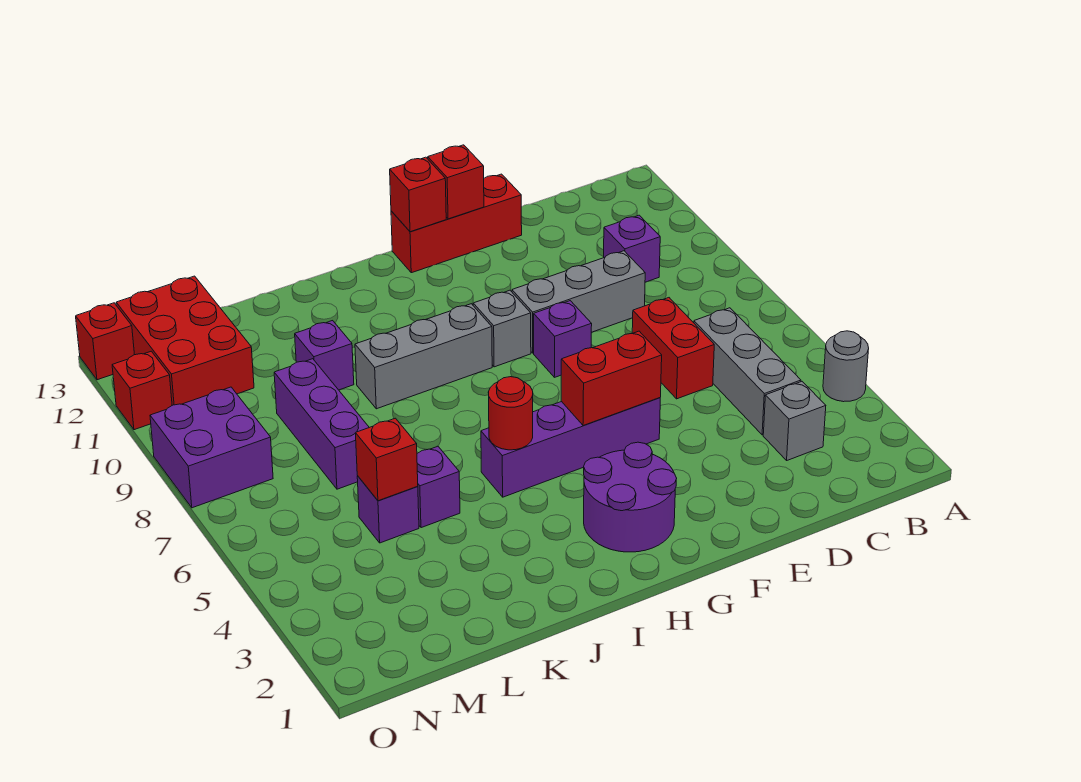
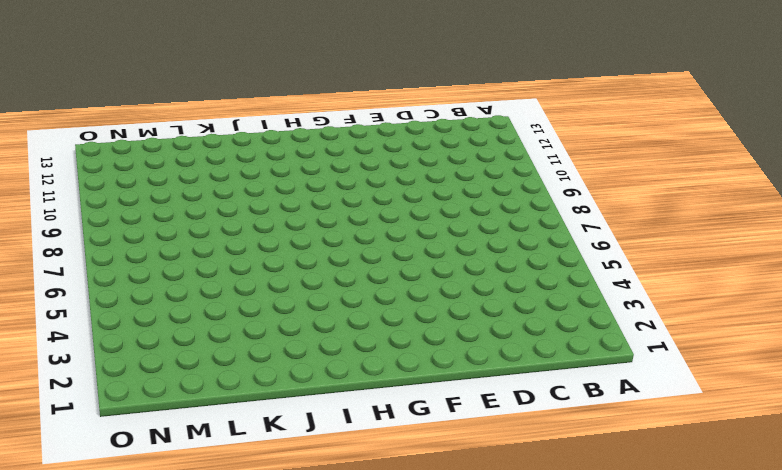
none -> grey 1x1 round brick [823,331,869,402]
none -> grey 1x1 brick [763,382,826,460]
none -> grey 1x3 brick [694,308,801,435]

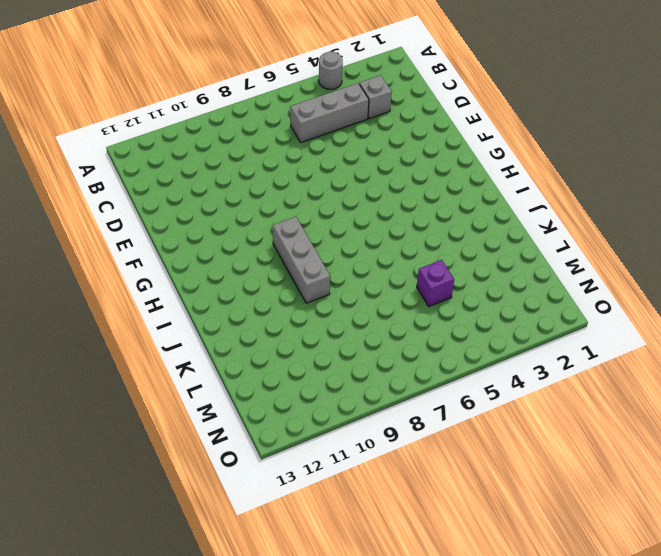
none -> purple 1x1 brick [604,215,660,282]
none -> red 1x2 brick [632,298,714,399]
none -> grey 1x3 brick [512,251,645,353]

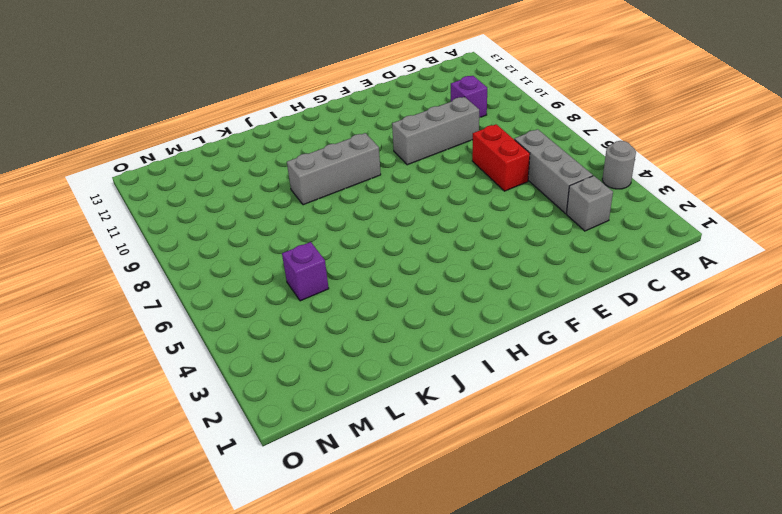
none -> red 1x3 brick [391,174,522,273]
none -> purple 1x4 brick [481,398,660,497]
none -> purple 1x1 brick [534,301,592,377]

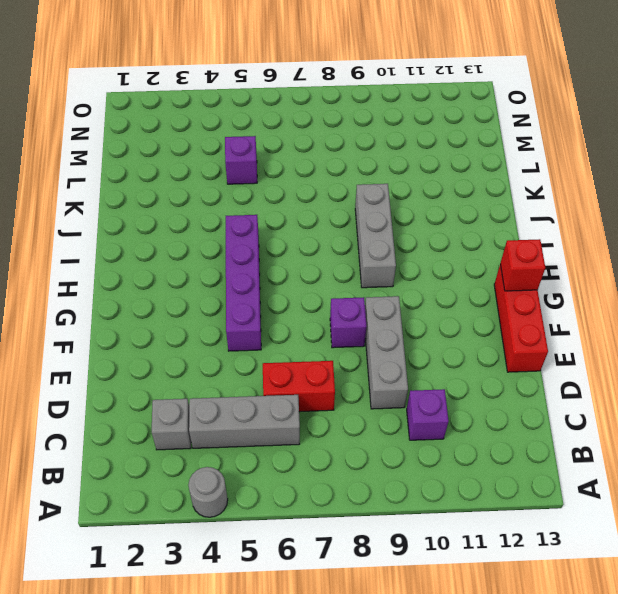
none -> purple 2x2 round brick [584,442,677,552]
none -> grey 1x1 brick [473,290,531,367]
none -> purple 1x1 brick [417,447,460,528]

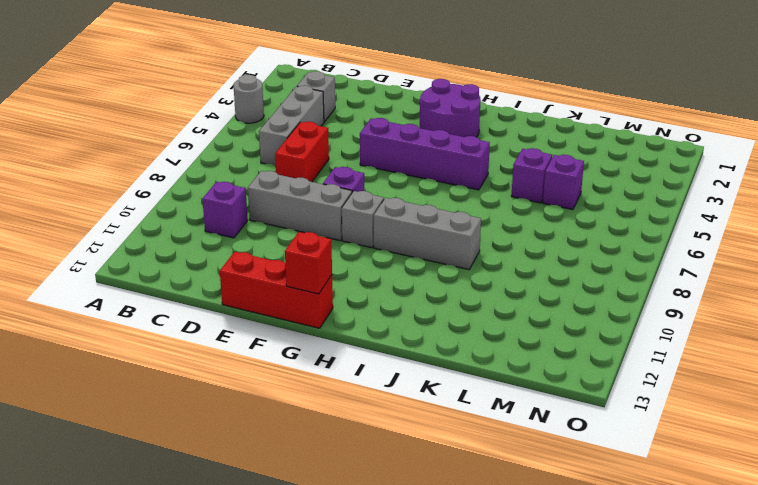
none -> purple 1x1 brick [295,321,354,390]
none -> purple 1x3 brick [274,359,369,489]
none -> red 2x3 brick [116,276,254,405]

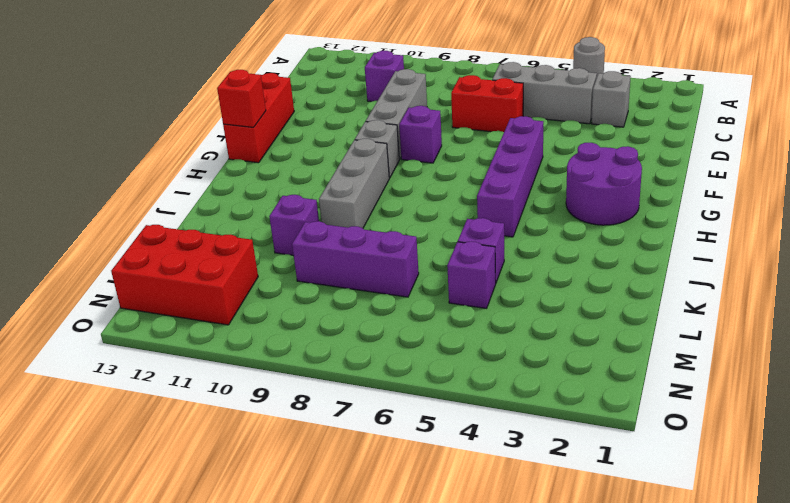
none -> purple 2x2 brick [150,387,273,508]
none -> red 1x1 brick [112,351,172,430]
none -> red 1x1 brick [76,303,135,380]

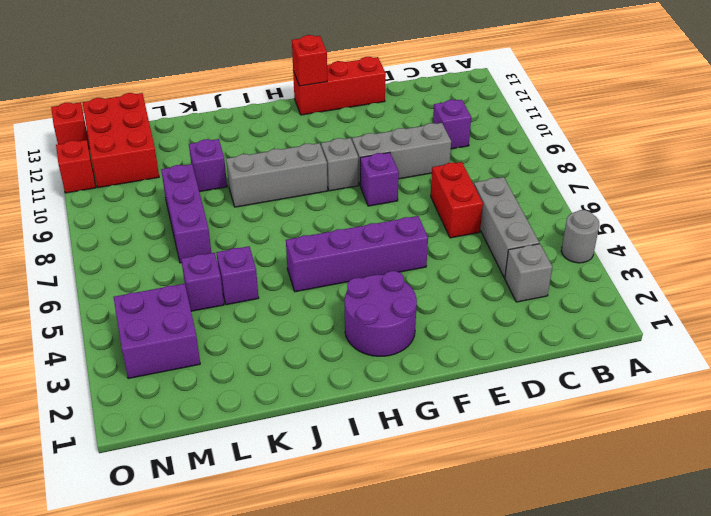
purple 2x2 brick [114,284,200,379] -> purple 2x2 brick moved to [150,387,273,508]
none -> red 1x2 brick [561,331,662,426]
none -> red 1x1 brick [428,145,484,219]
none -> red 1x1 round brick [488,377,533,450]

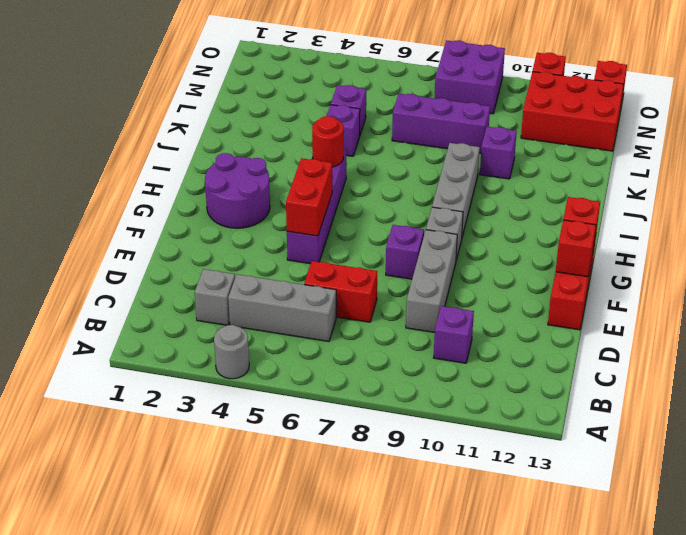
none -> red 1x1 brick [356,418,418,501]

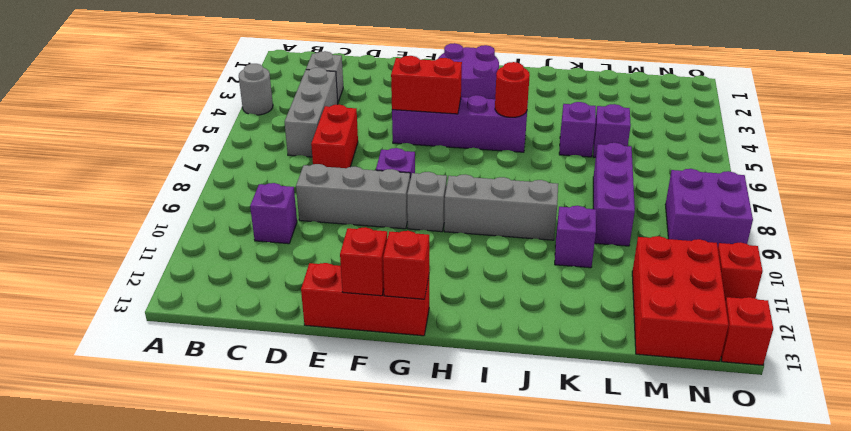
none -> red 1x1 brick [356,418,418,501]

